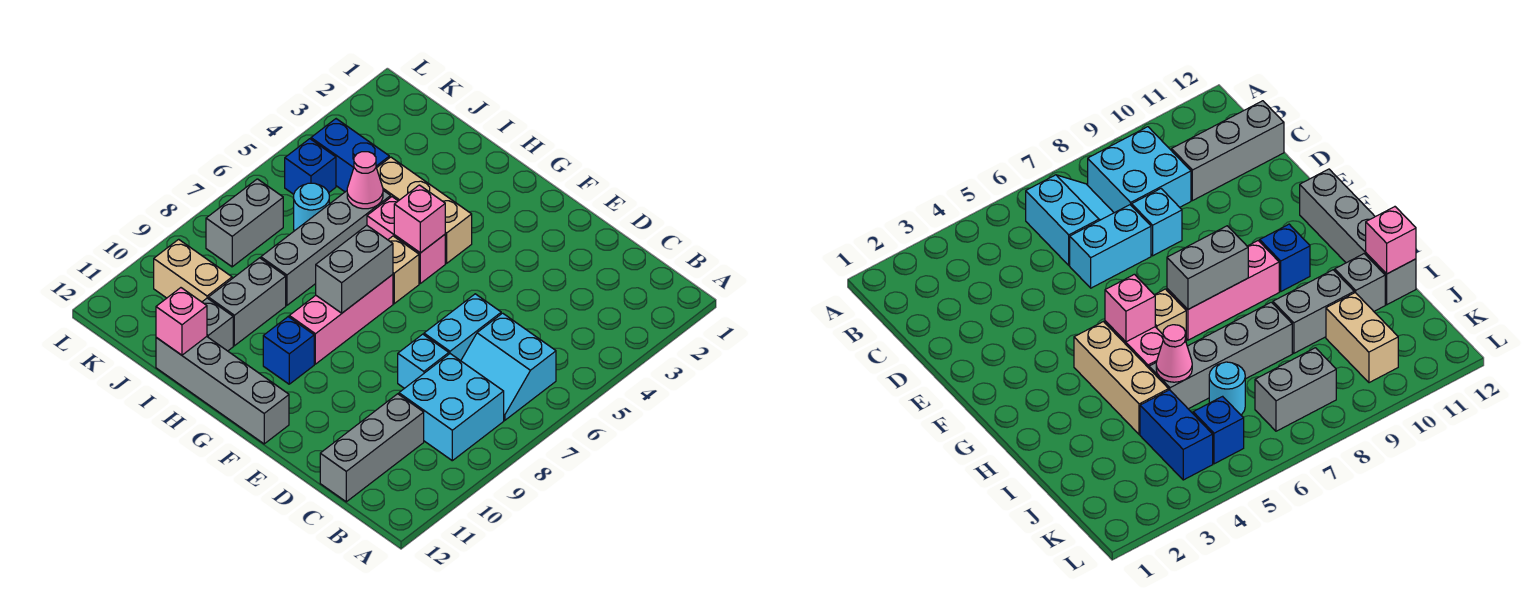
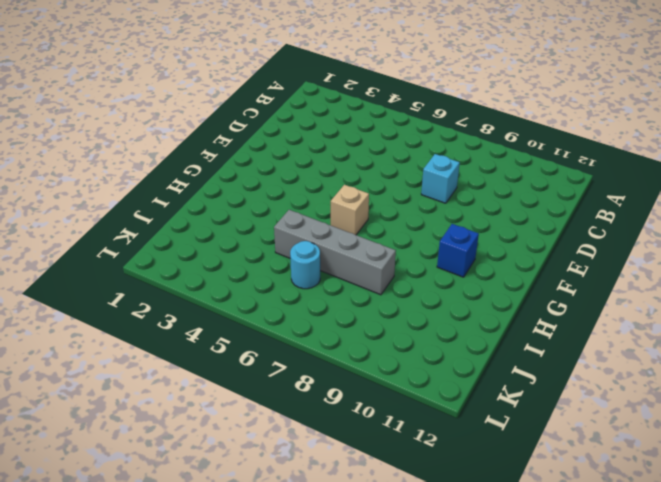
none -> cyan 2x2 slope [461,313,556,420]
none -> cyan 2x2 brick [399,354,504,461]
none -> grey 1x3 brick [320,394,424,502]

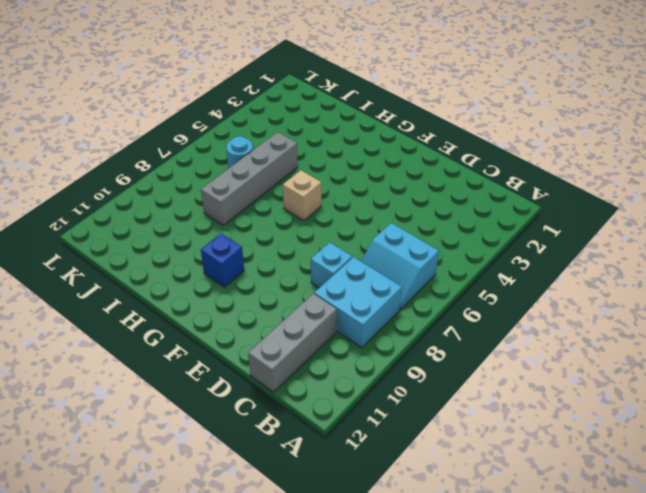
none -> cyan 1x2 brick [424,294,501,361]
none -> grey 1x4 brick [156,337,289,444]
none -> tan 1x3 brick [377,157,472,263]

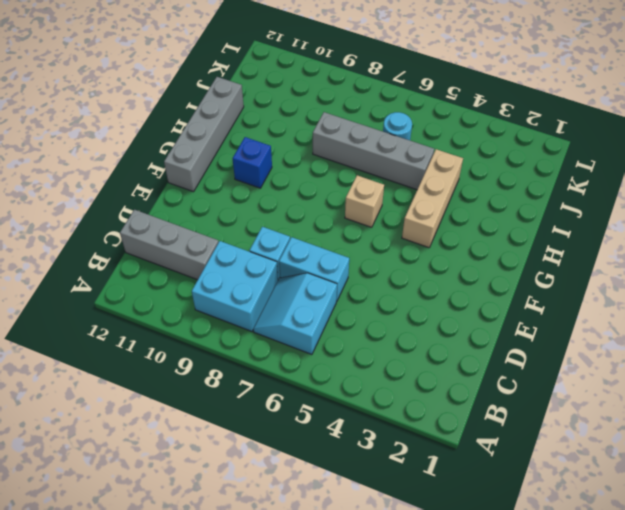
none -> pink 1x2 brick [367,197,445,283]
none -> pink 1x3 brick [289,274,393,364]
none -> grey 1x2 brick [208,258,286,346]

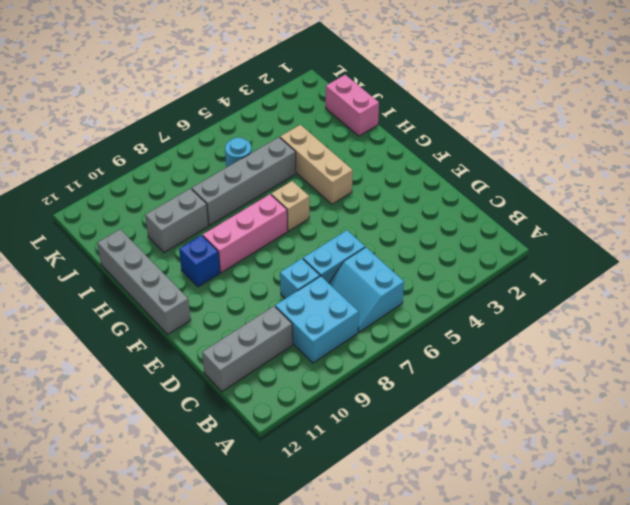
pink 1x2 brick [326,75,379,136] -> pink 1x2 brick moved to [367,197,445,283]
none -> grey 1x1 brick [202,298,233,351]
none -> blue 1x2 brick [311,119,389,192]
none -> tan 1x2 brick [154,239,232,302]

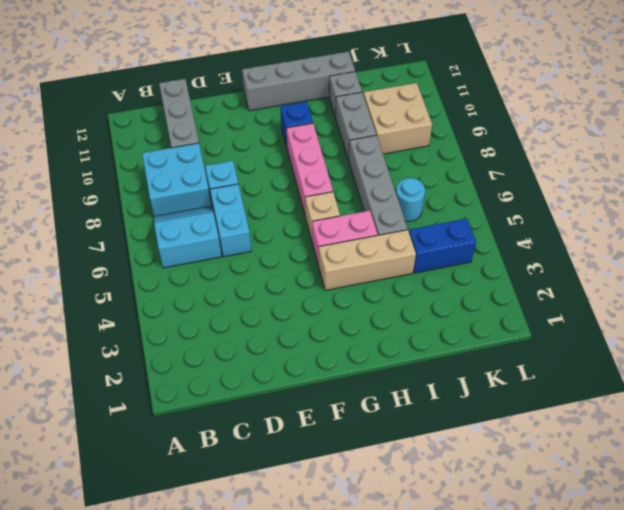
tan 2x2 brick [363,83,432,154] -> tan 1x2 brick [154,239,232,302]
none -> blue 1x1 brick [285,139,336,194]
none -> grey 1x2 brick [206,179,283,267]
none -> pink 1x1 brick [394,185,445,253]

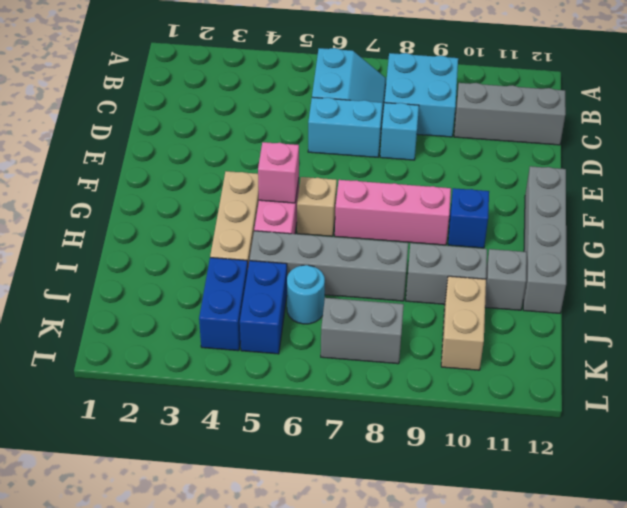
blue 1x2 brick [240,261,287,354] -> blue 1x1 brick [285,139,336,194]
none -> grey 1x2 brick [316,225,393,313]
none -> pink 1x1 cone [347,152,383,209]
none -> pink 1x1 brick [156,288,207,355]

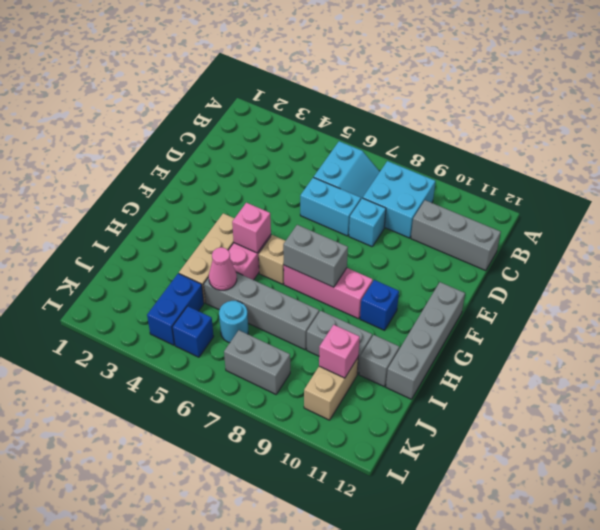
pink 1x1 brick [319,325,360,378] -> pink 1x1 brick moved to [156,288,207,355]

